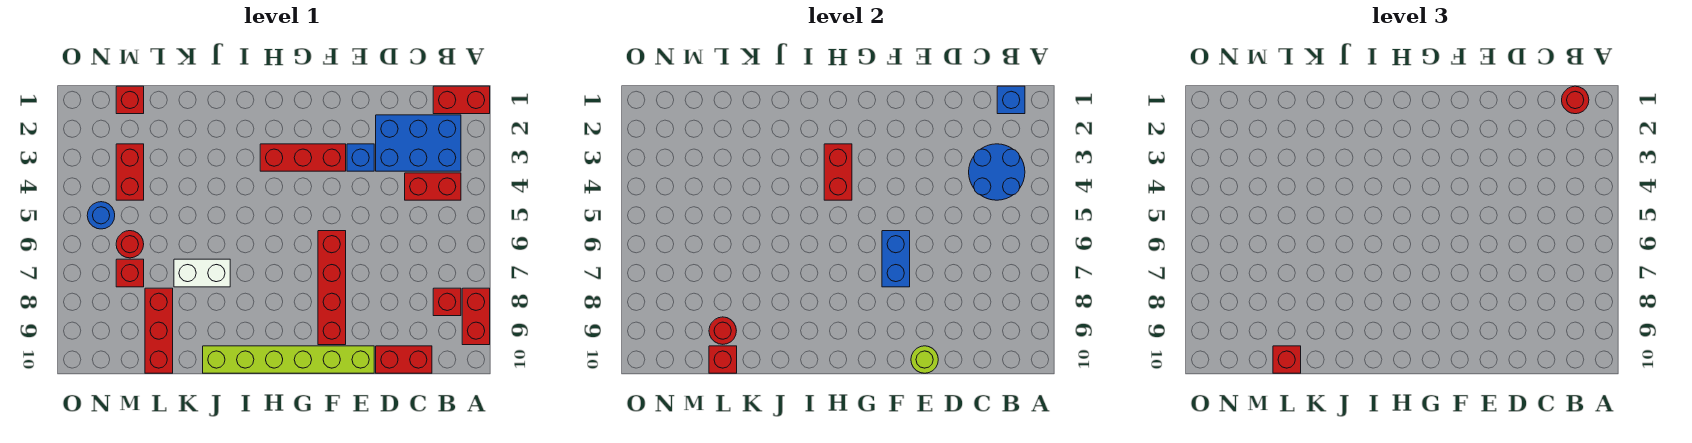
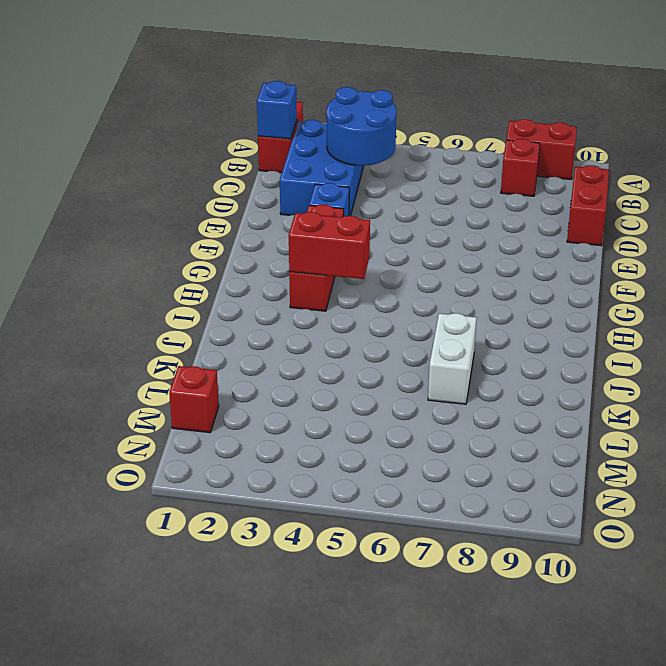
none -> red 1x2 brick [405,173,461,200]
none -> lime 1x6 brick [203,346,374,373]
none -> red 1x4 brick [318,231,346,345]

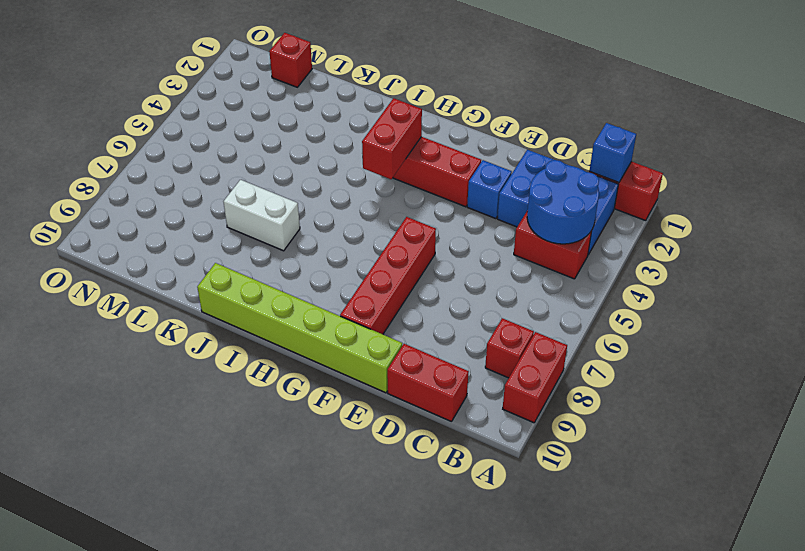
none -> red 1x3 brick [145,288,173,373]
none -> red 1x2 brick [116,144,144,200]
none -> red 1x1 round brick [116,231,144,258]

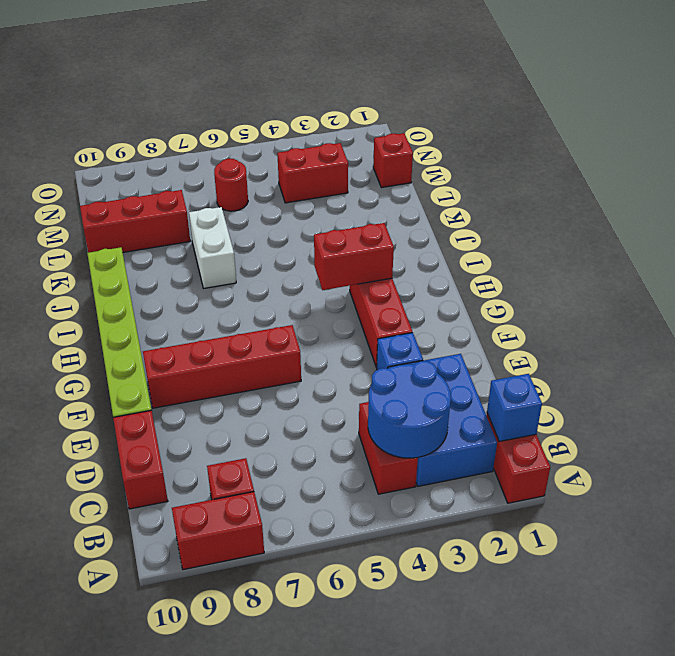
none -> red 1x1 brick [116,259,144,287]
none -> blue 1x1 round brick [87,202,115,229]
none -> lime 1x1 round brick [911,346,938,373]

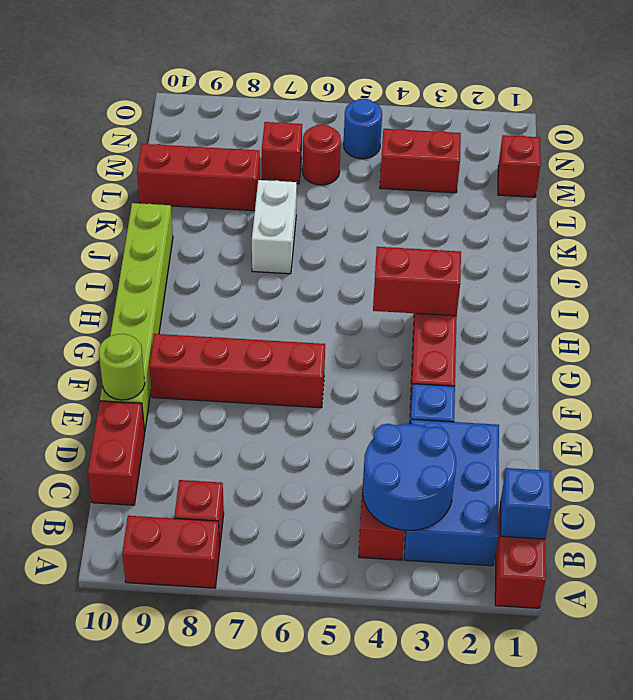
none -> blue 1x2 brick [882,231,910,287]
none -> red 1x1 round brick [709,317,736,344]
none -> red 1x1 brick [709,346,737,373]

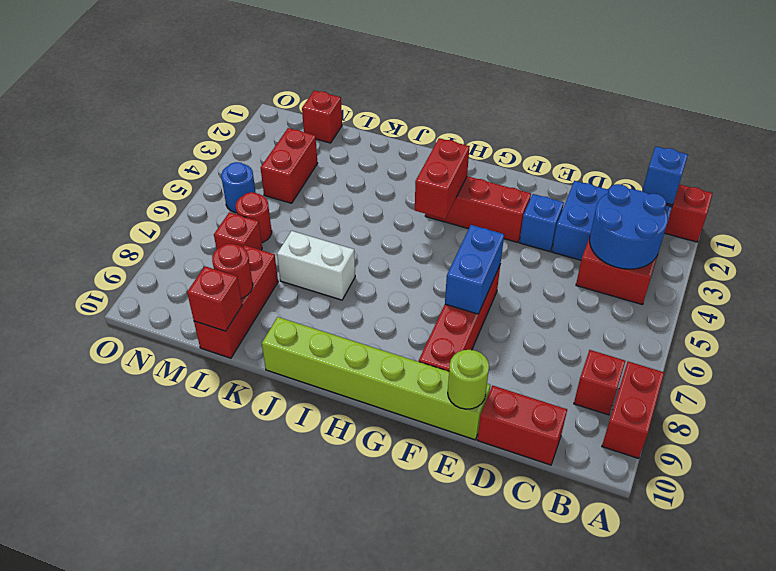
none -> red 1x1 round brick [1562,86,1589,114]
none -> red 1x1 brick [1273,346,1301,373]

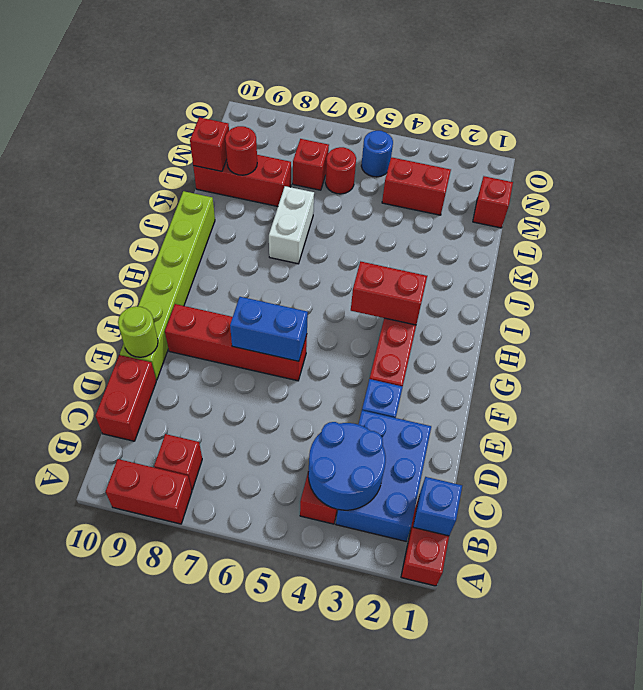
none -> red 1x1 round brick [1562,86,1589,114]
none -> red 1x1 brick [1273,346,1301,373]

